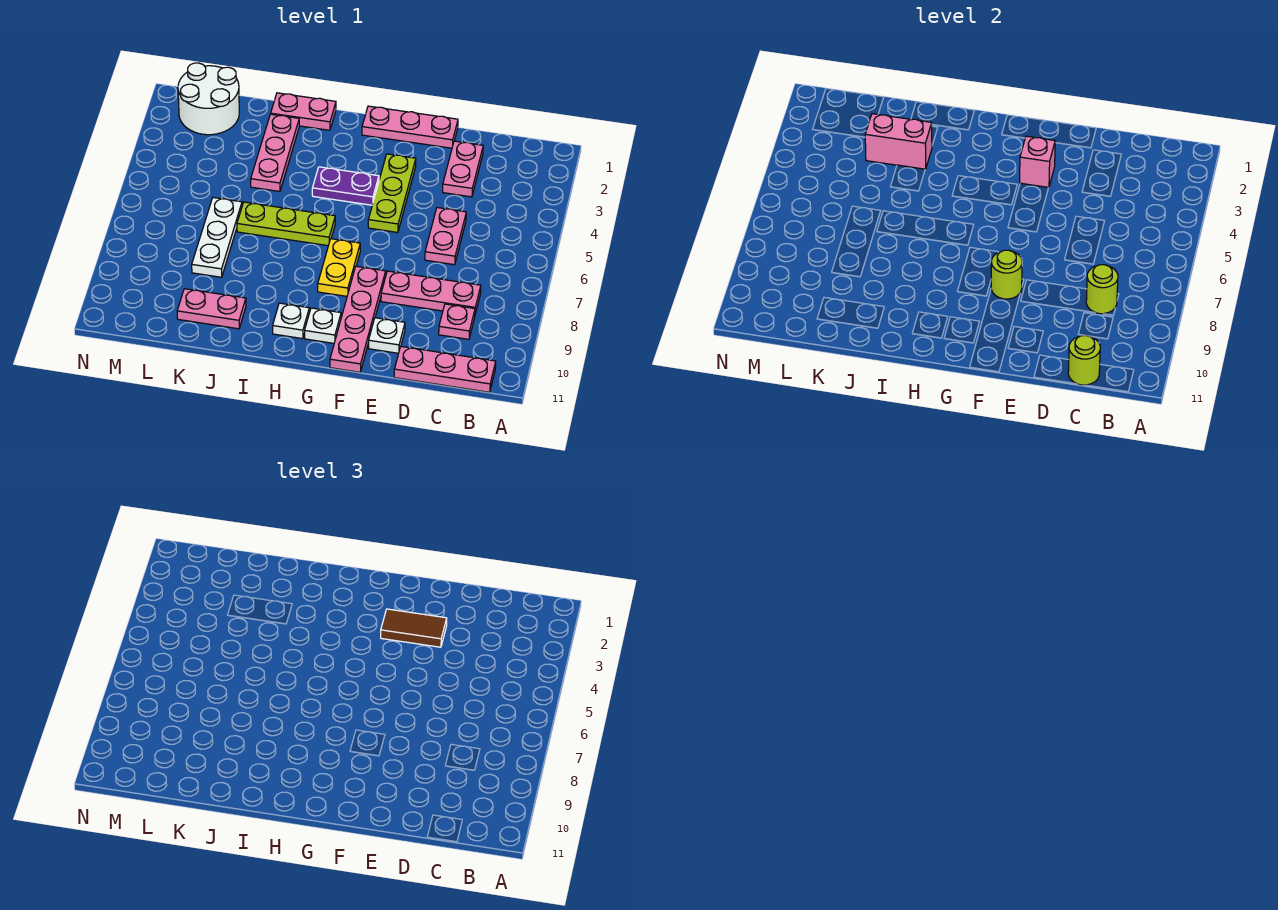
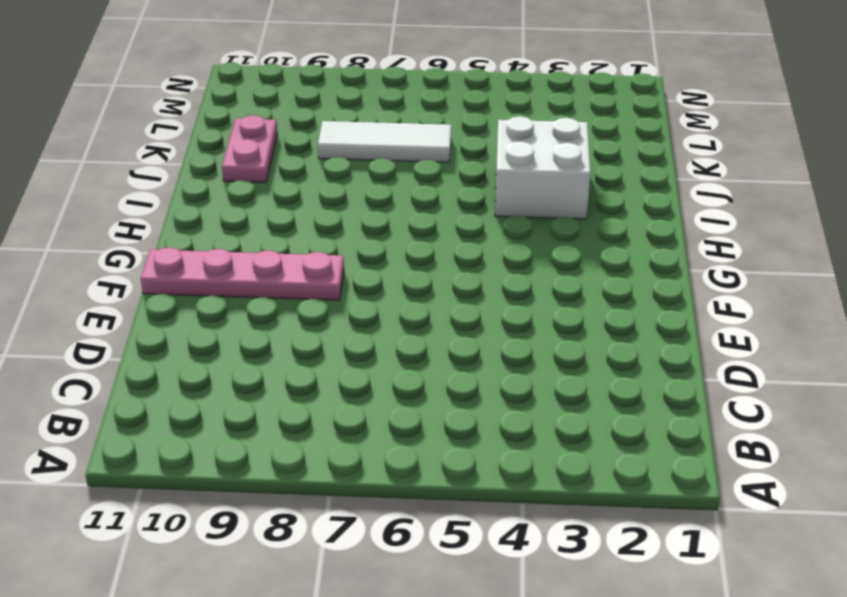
white 2x2 brick [495,116,591,219] -> pink 1x3 plate [251,114,299,192]
white 1x3 tile [318,121,451,162] -> white 1x3 plate [192,198,242,277]
none -> pink 1x3 plate [394,347,496,392]
none -> pink 1x3 plate [381,271,481,314]
none -> pink 1x1 plate [439,304,475,339]

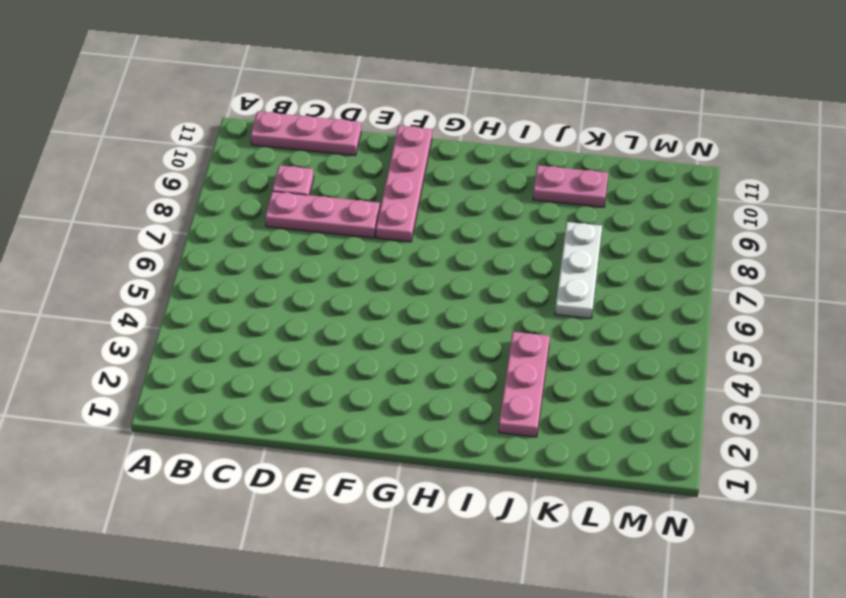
none -> pink 1x2 plate [443,141,483,197]
none -> pink 1x2 plate [425,208,466,265]
none -> pink 1x3 plate [362,106,458,148]

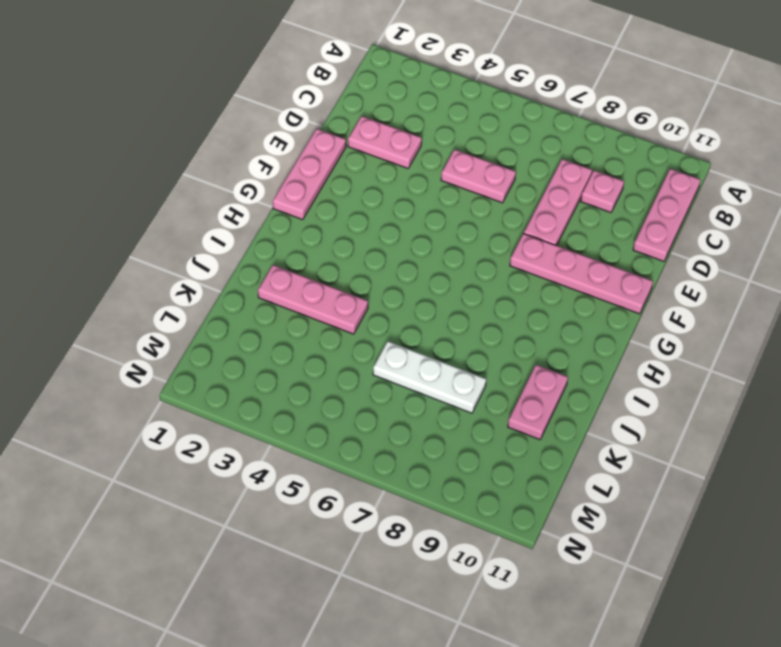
none -> white 1x1 plate [369,318,405,353]
none -> lime 1x3 plate [368,154,416,232]
none -> purple 1x2 plate [312,167,379,205]

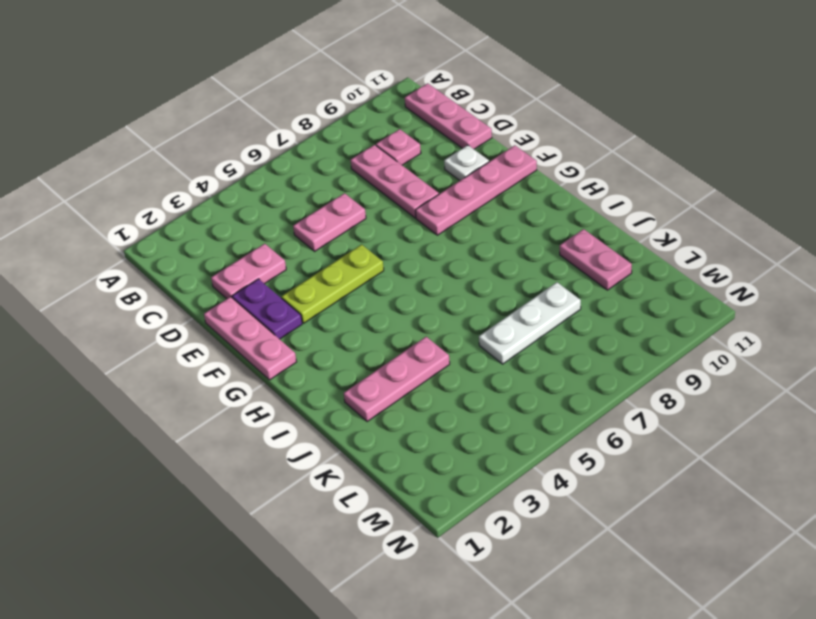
purple 1x2 plate [232,279,302,339] -> purple 1x2 plate moved to [312,167,379,205]
none -> yellow 1x2 plate [318,239,360,296]
none -> white 1x1 plate [305,308,341,343]
none -> lime 1x3 plate [237,202,335,246]

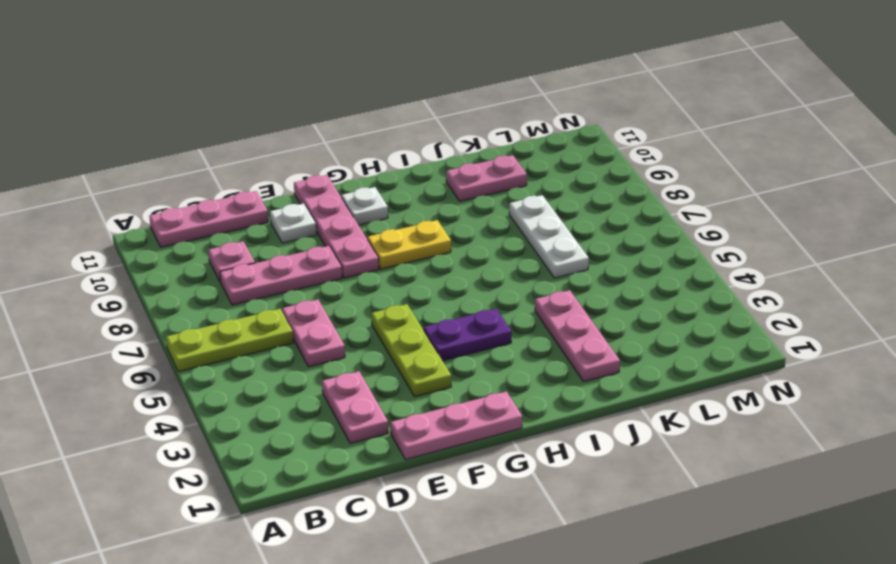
lime 1x3 plate [166,309,293,372] -> lime 1x3 plate moved to [237,202,335,246]
yellow 1x2 plate [368,220,451,269] -> yellow 1x2 plate turned to [318,239,360,296]
none -> white 1x1 plate [273,303,309,339]
none -> pink 1x2 plate [271,93,336,130]
none -> white 2x2 round brick [178,63,239,135]

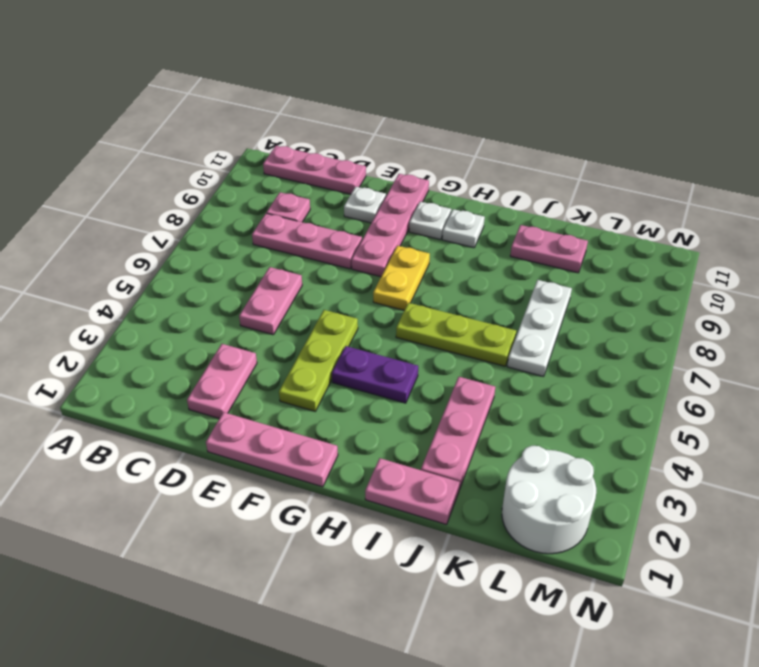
none -> lime 1x1 round brick [1086,265,1118,314]
none -> lime 1x1 round brick [1068,335,1100,385]
none -> pink 1x1 brick [1020,136,1055,188]

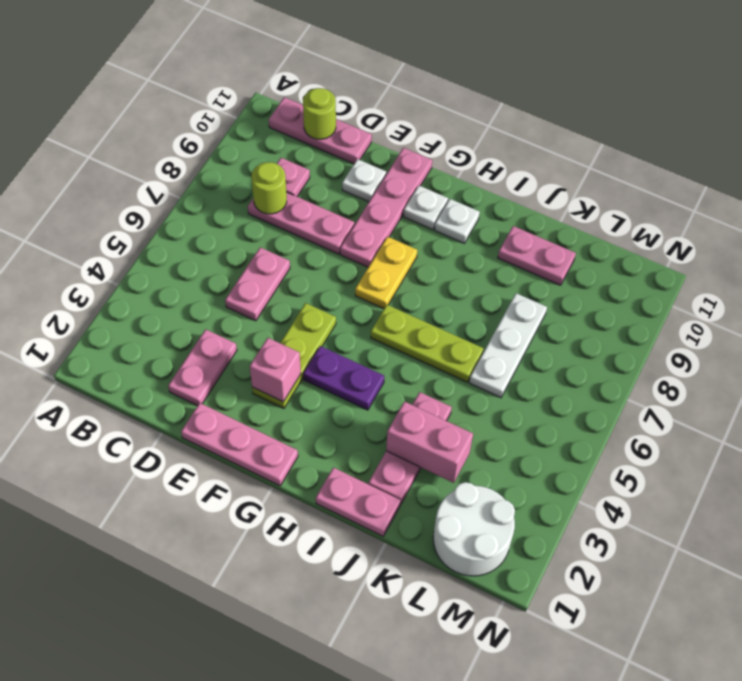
none -> lime 1x1 round brick [991,250,1022,299]
none -> brown 1x2 tile [381,609,447,647]

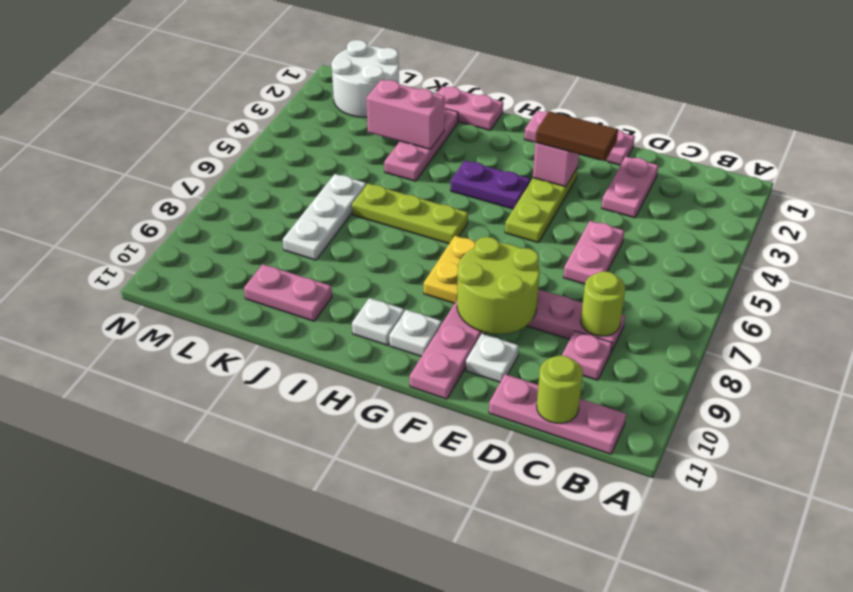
lime 2x2 round brick [457,237,540,334] -> lime 1x1 round brick [991,250,1022,299]

